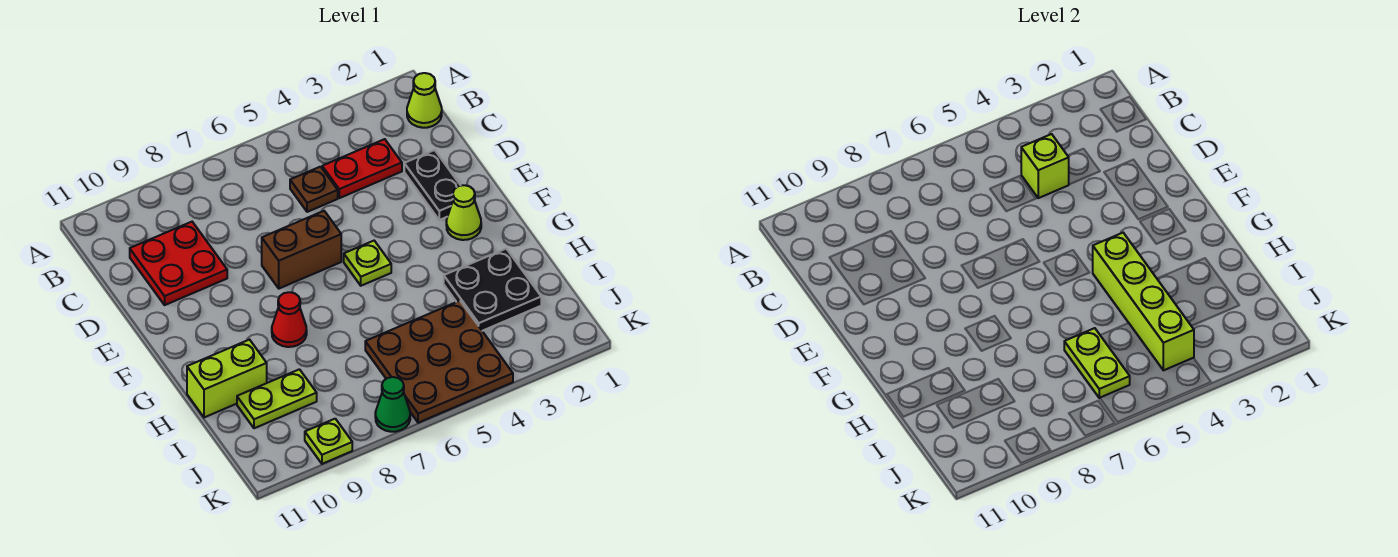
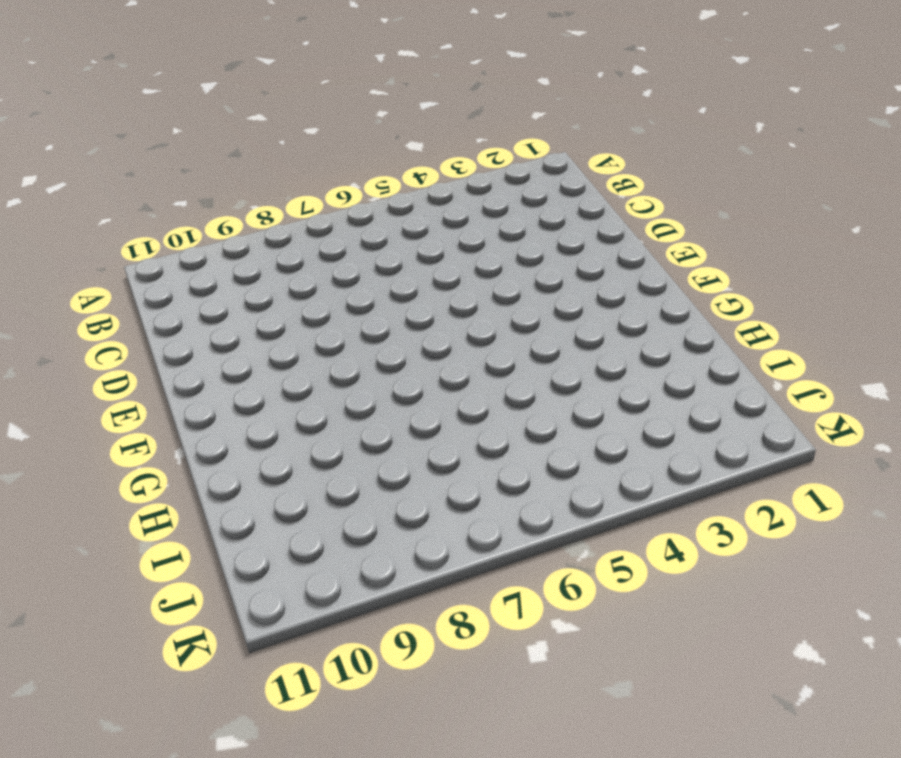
none -> lime 1x1 cone [407,73,442,128]
none -> red 1x2 plate [322,139,402,198]
none -> brown 1x1 plate [290,167,338,212]

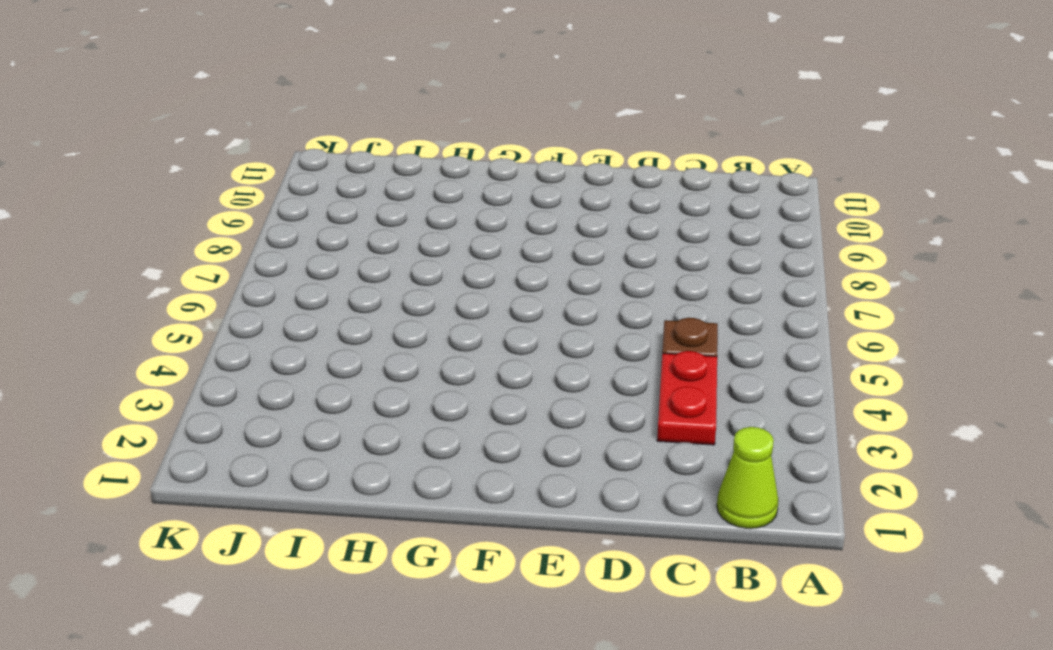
none -> red 2x2 plate [130,222,227,305]
none -> black 1x2 plate [404,150,461,220]
none -> brown 1x2 brick [262,211,341,289]

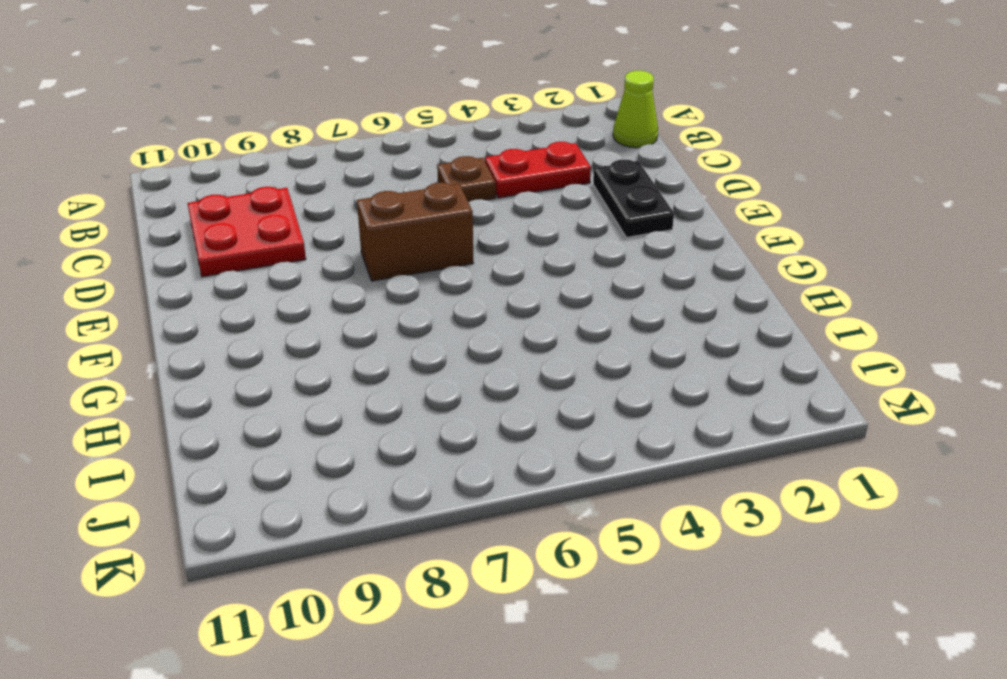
none -> lime 1x1 cone [446,185,481,240]
none -> lime 1x1 plate [344,241,391,286]
none -> red 1x1 cone [272,292,307,347]

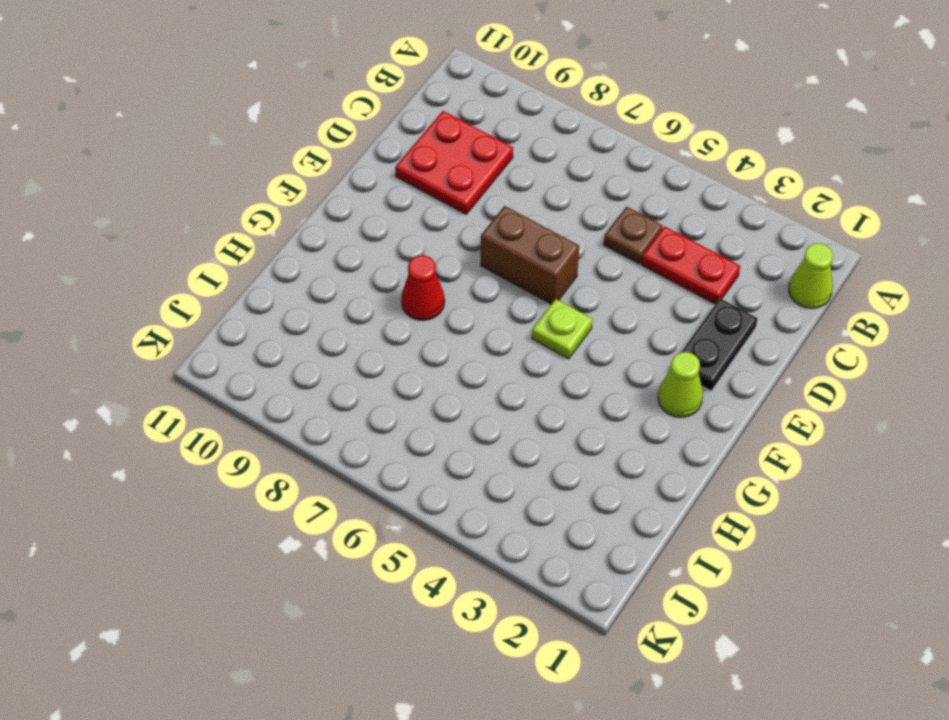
none -> black 2x2 plate [444,249,541,331]
none -> lime 1x2 brick [187,340,267,417]
none -> brown 3x3 plate [365,301,513,423]

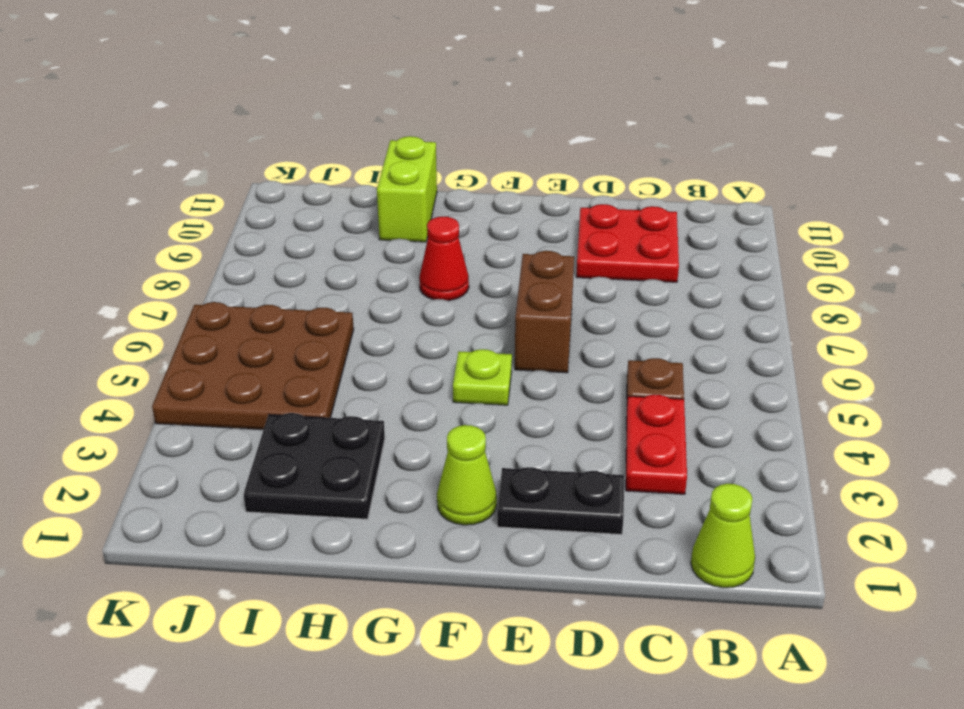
none -> lime 1x2 plate [237,369,317,428]
none -> green 1x1 cone [375,377,410,432]
none -> lime 1x1 plate [305,419,352,464]

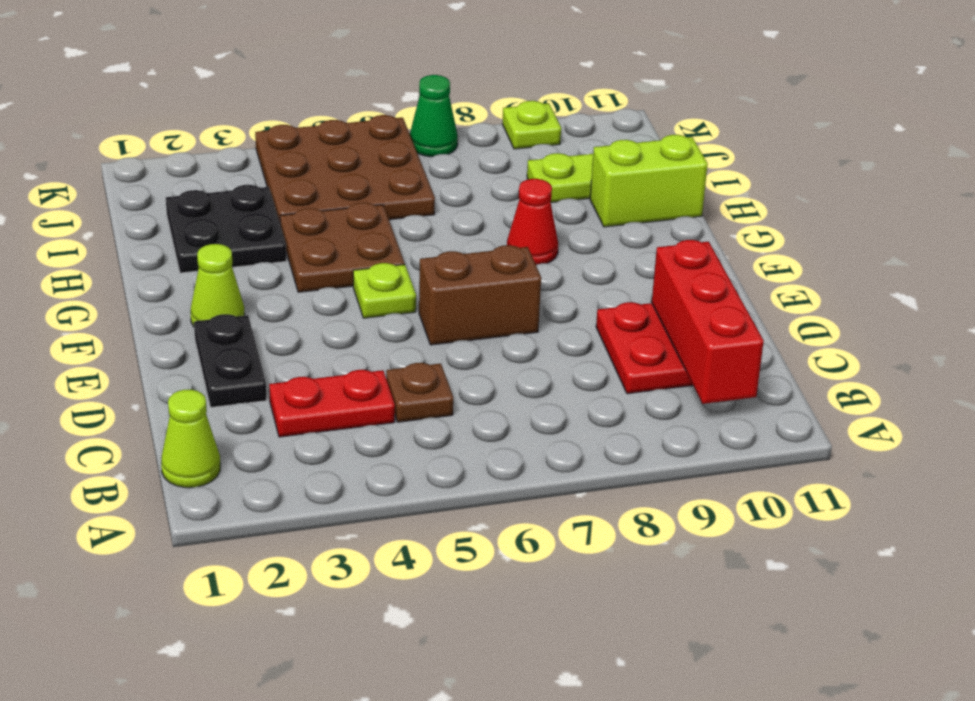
red 1x3 brick [652,240,764,404] -> none
brown 2x2 plate [280,203,405,292] -> none
none -> lime 1x1 brick [1021,134,1069,198]
none -> lime 1x4 brick [1093,233,1194,370]
none -> lime 1x2 plate [1064,328,1130,398]

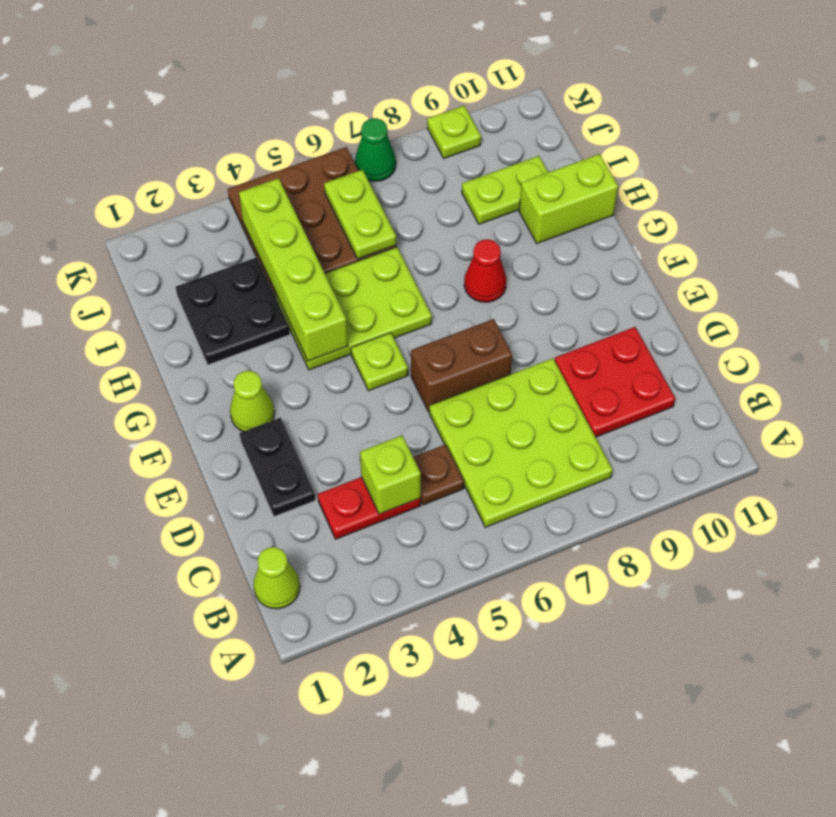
lime 3x3 plate [429,358,613,527] -> none
lime 2x3 plate [275,247,432,370] -> none

